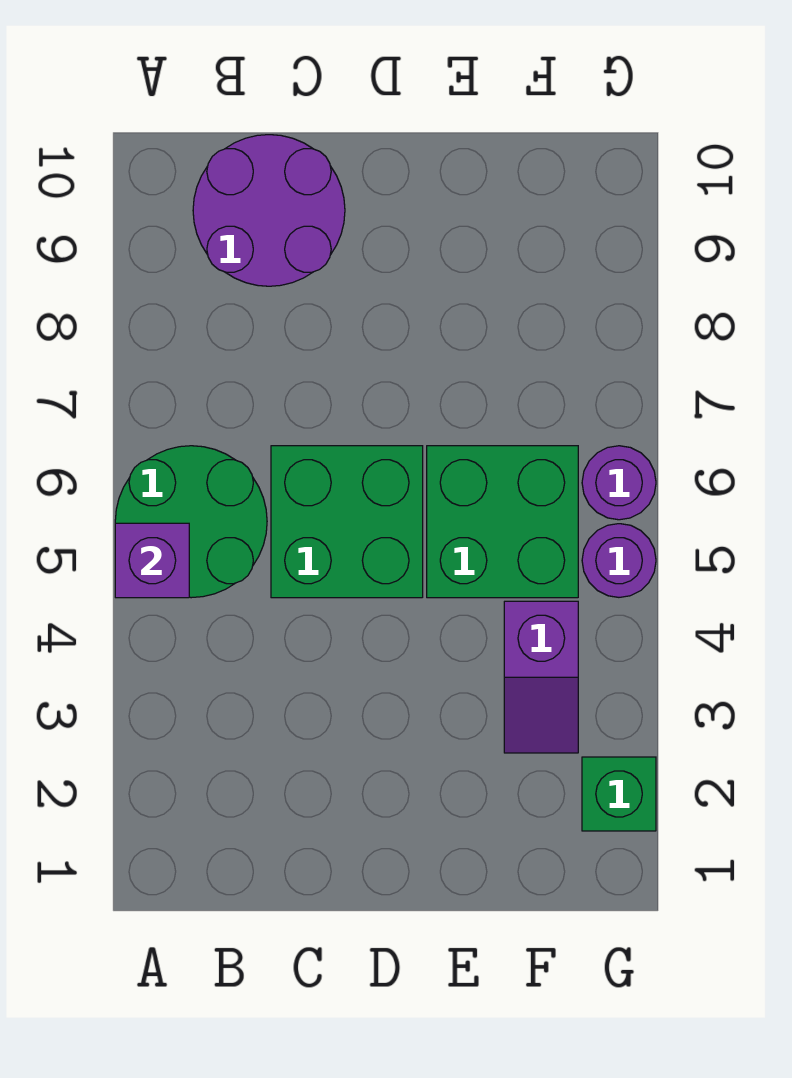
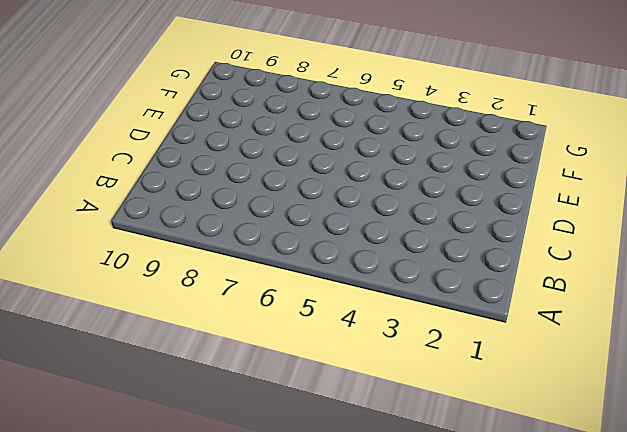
none -> green 2x2 round brick [115,446,267,598]
none -> purple 2x2 round brick [193,135,345,286]

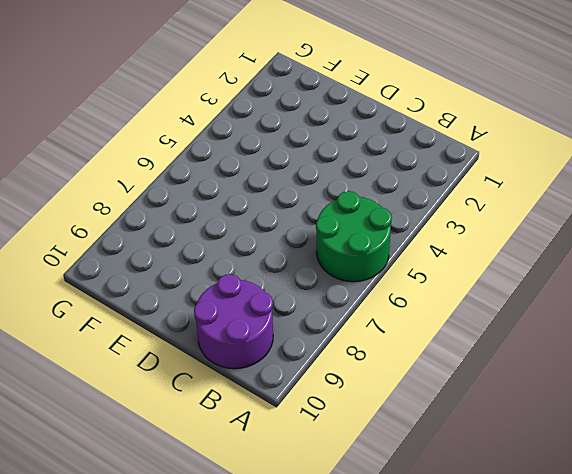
none -> green 2x2 brick [271,446,423,598]
none -> green 2x2 brick [427,446,578,598]

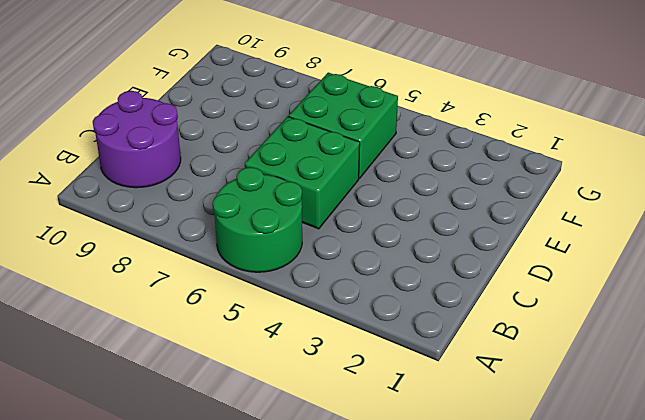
none -> purple 1x2 slope [504,601,578,753]
none -> green 1x1 brick [582,757,656,831]

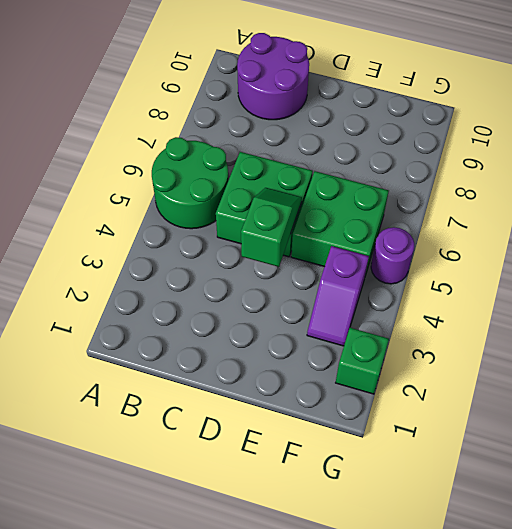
green 1x2 slope [241,188,302,267] -> none
none -> purple 1x1 round brick [582,446,656,520]
none -> purple 1x1 brick [115,523,189,598]

